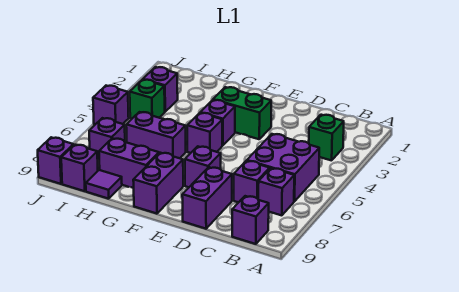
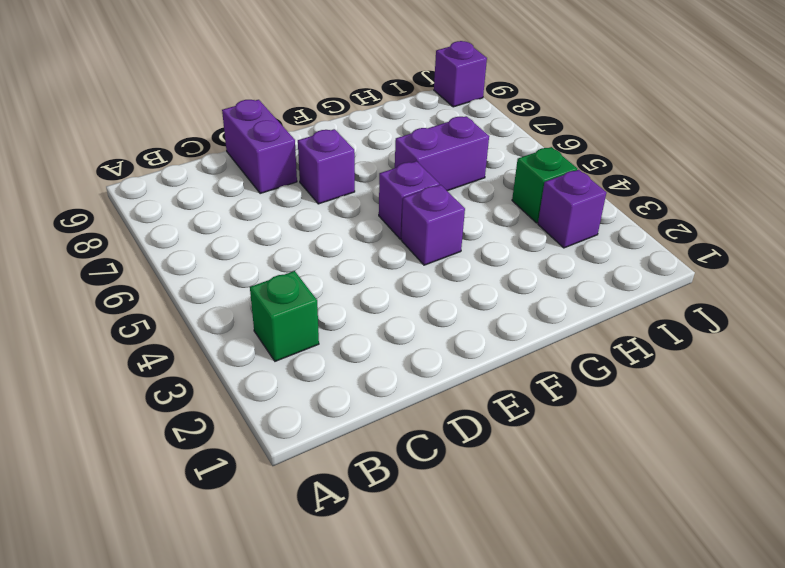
none -> purple 2x2 brick [247,134,319,201]
none -> purple 1x1 brick [258,168,294,215]
none -> purple 1x1 brick [232,196,269,244]

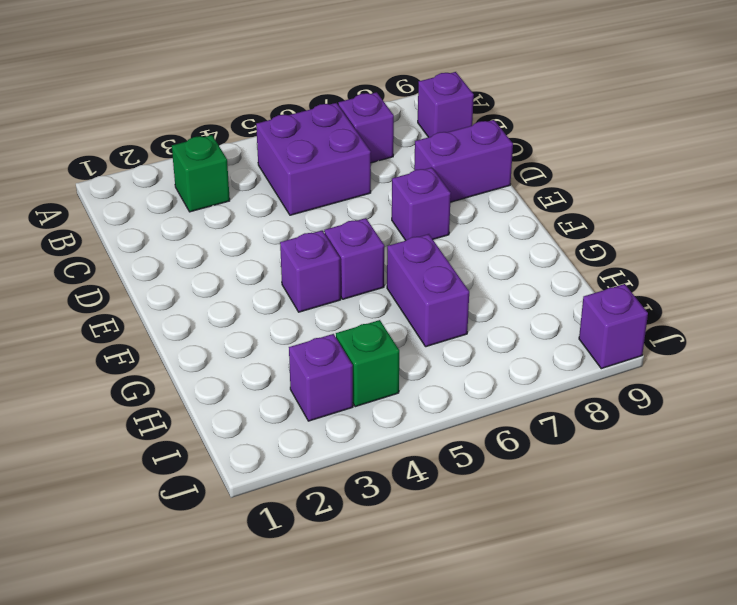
none -> purple 1x1 brick [234,161,270,202]
none -> green 1x2 brick [213,87,271,139]
none -> purple 1x2 brick [133,153,183,214]

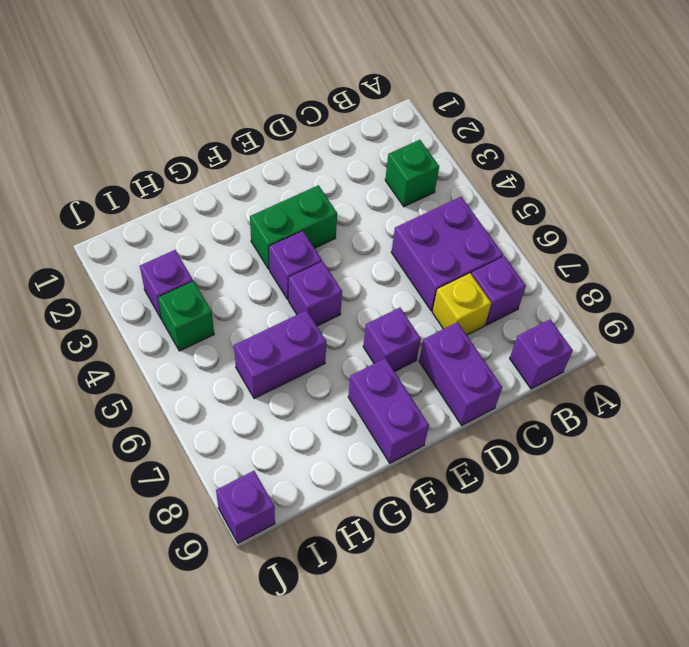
yellow 1x1 brick [432,273,491,335] -> purple 1x1 brick [234,161,270,202]
none -> purple 1x2 brick [99,138,159,188]
none -> purple 1x1 tile [86,170,122,199]
none -> purple 1x1 brick [89,118,125,160]

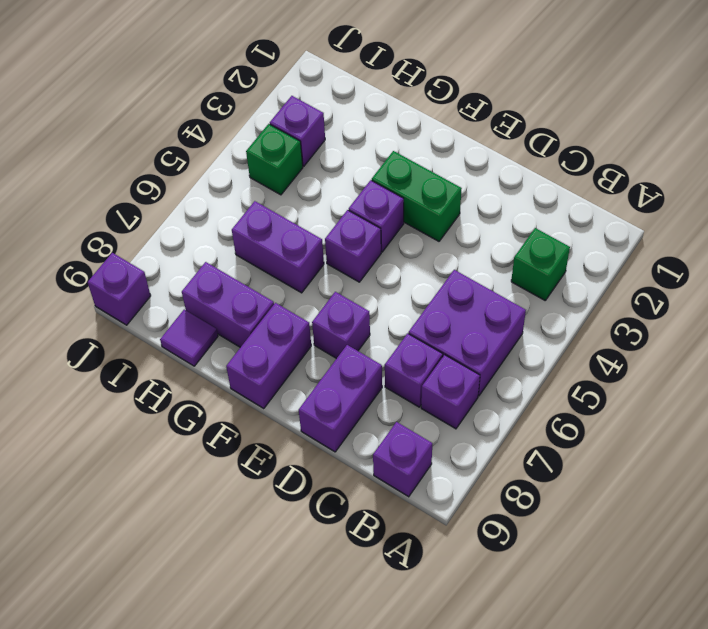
none -> purple 1x1 brick [89,118,125,160]
none -> purple 1x1 brick [61,145,98,191]
none -> purple 1x1 brick [93,86,129,124]

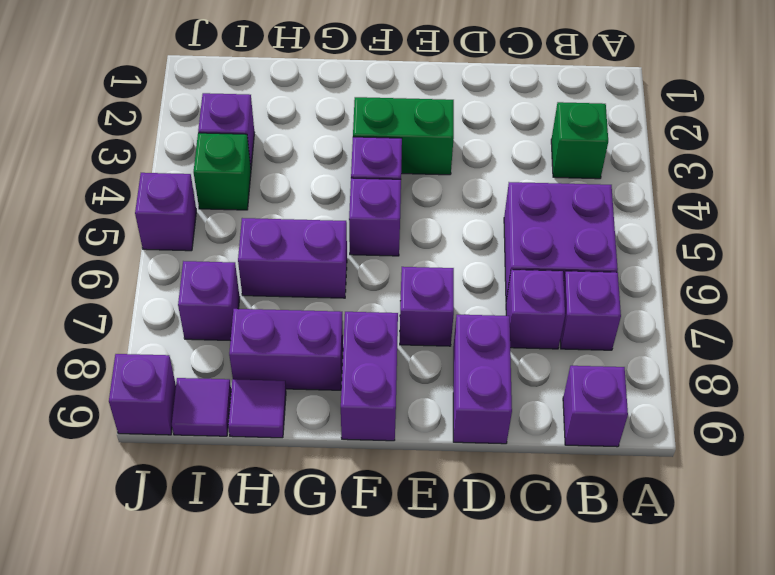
purple 1x1 tile [172,378,231,436] -> purple 1x1 brick [61,145,98,191]

